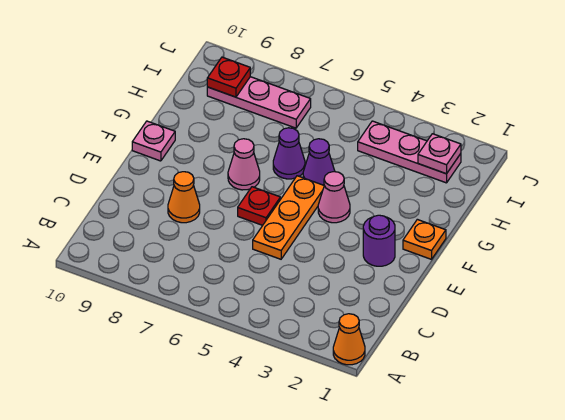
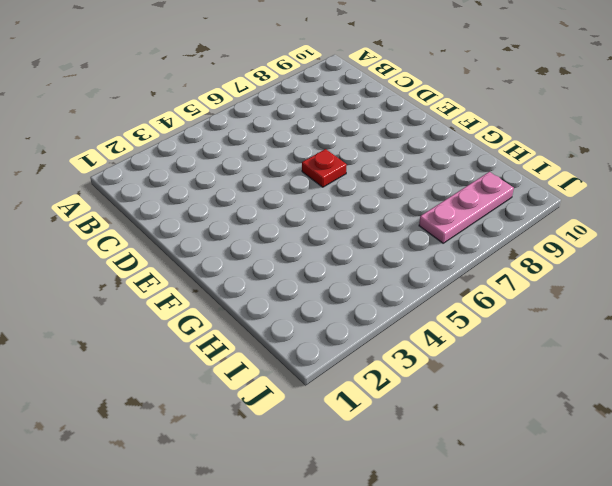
none -> orange 1x1 cone [333,314,365,365]
none -> orange 1x3 plate [253,176,324,259]
none -> orange 1x1 cone [168,172,200,223]

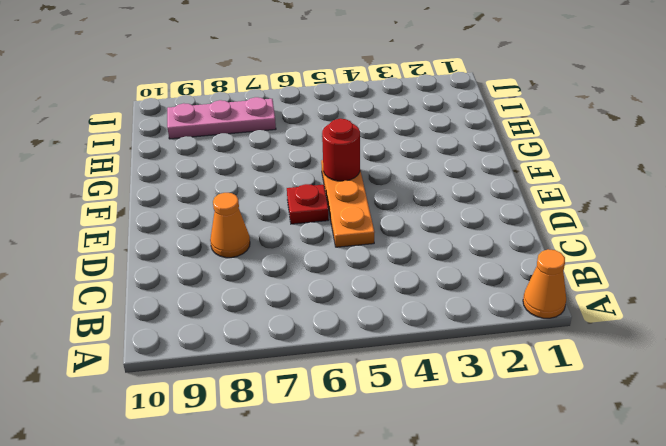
red 1x1 round brick [322,119,360,181] -> none
none -> purple 1x1 round brick [363,215,395,266]
none -> orange 1x1 plate [403,219,446,259]
none -> pink 1x1 cone [318,172,350,223]

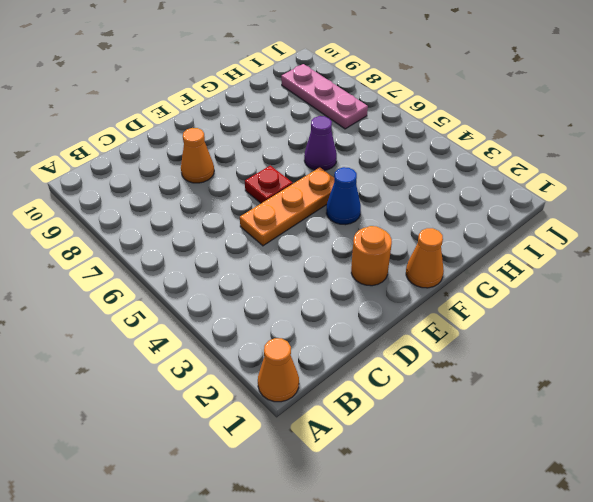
orange 1x1 round brick [351,226,392,286] -> purple 1x1 round brick [363,215,395,266]
orange 1x1 cone [406,228,444,288] -> orange 1x1 plate [403,219,446,259]
blue 1x1 cone [326,167,361,225] -> pink 1x1 cone [318,172,350,223]
none -> pink 1x1 cone [228,139,260,190]
none -> pink 1x1 plate [132,121,175,161]
none -> purple 1x1 cone [303,139,335,185]

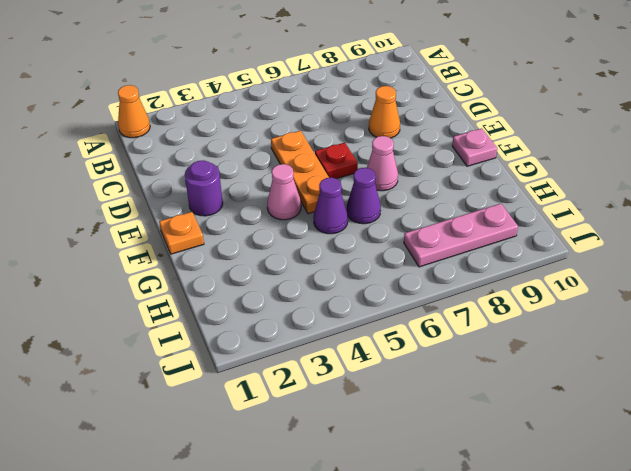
none -> pink 1x3 plate [358,121,461,183]
none -> pink 1x1 plate [418,134,461,174]
none -> red 1x1 plate [207,57,250,97]

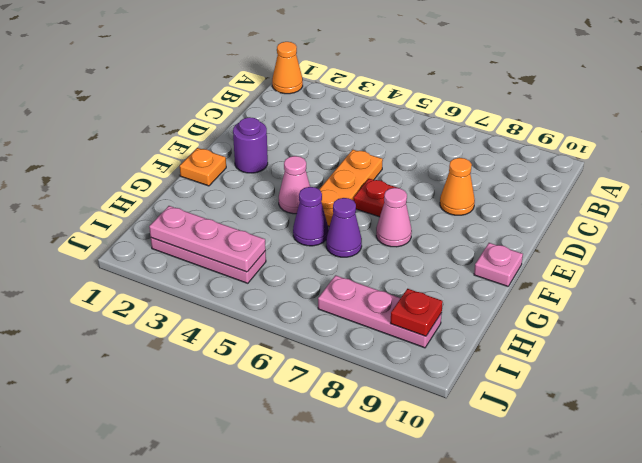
pink 1x3 plate [149,206,266,272] -> pink 1x1 plate [418,134,461,174]

